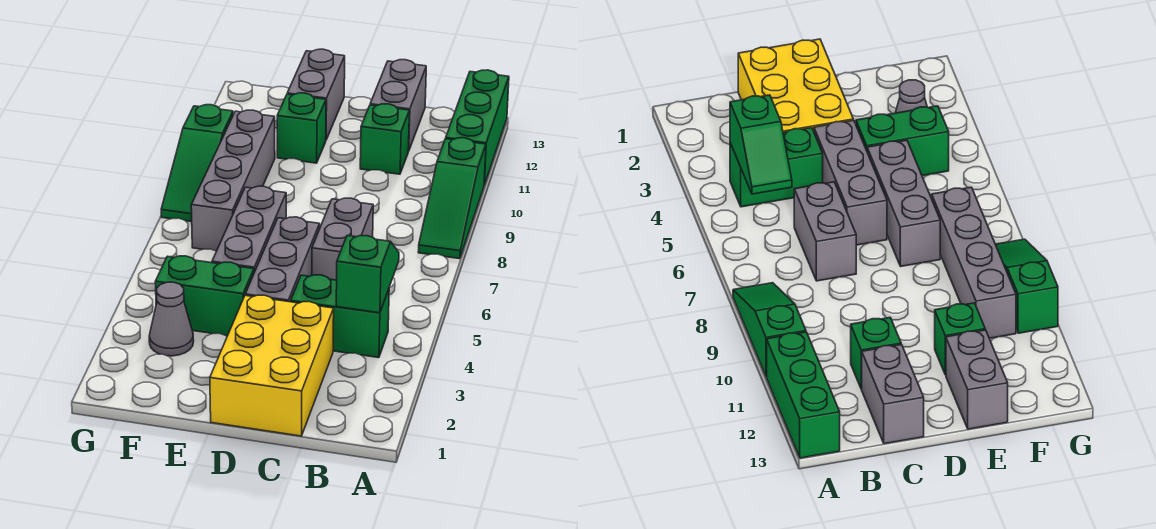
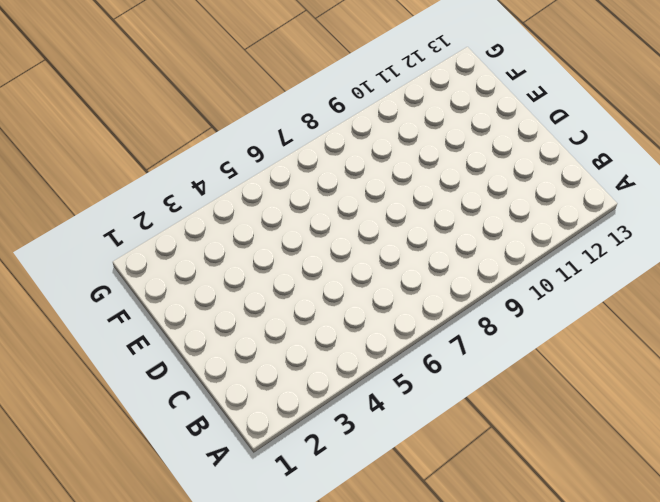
none -> green 1x3 slope [418,138,486,259]
none -> green 1x3 brick [446,70,509,185]
none -> green 1x2 brick [291,275,389,358]

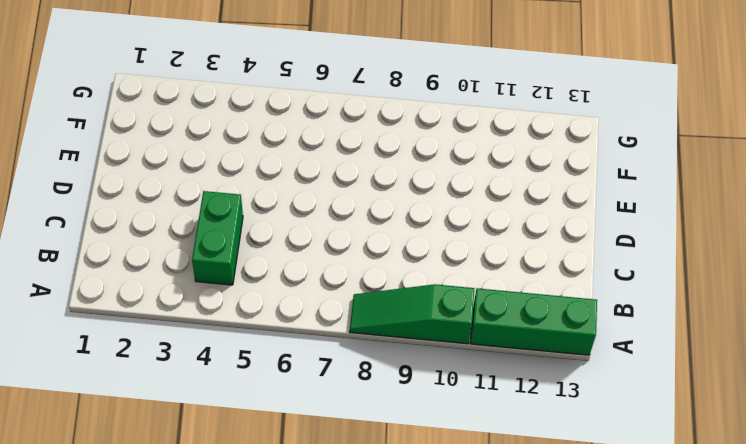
none -> yellow 2x3 brick [210,295,334,436]
none -> grey 1x2 brick [312,198,373,280]
none -> green 1x1 brick [360,104,410,174]

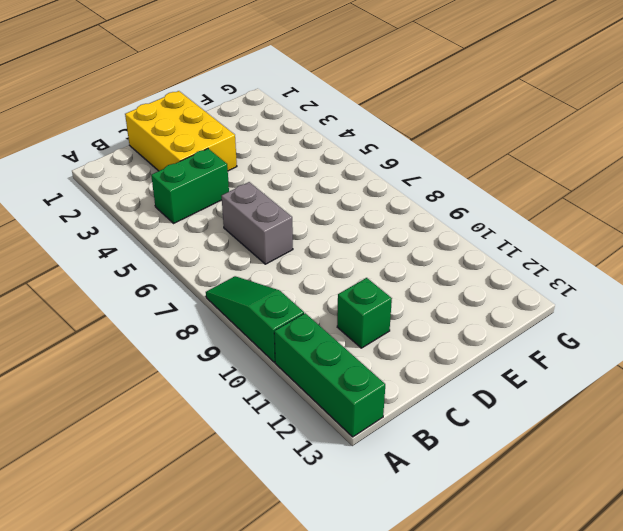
none -> grey 1x2 brick [370,60,426,151]
none -> grey 1x3 brick [245,217,320,302]
none -> green 1x2 brick [155,256,254,336]

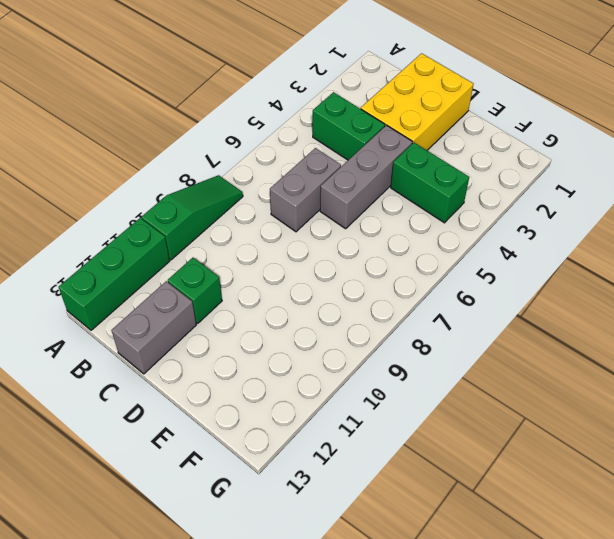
none -> grey 1x3 brick [212,186,286,273]
none -> green 1x1 brick [277,93,326,163]
none -> grey 1x2 brick [287,49,345,140]

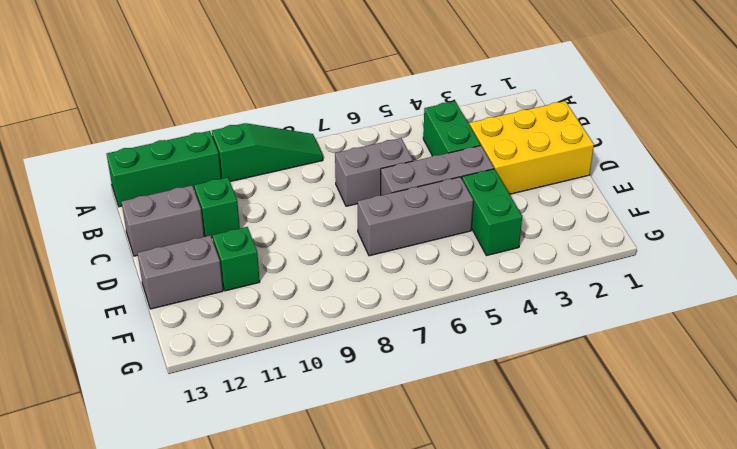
none -> grey 1x1 cone [149,282,194,356]
none -> grey 1x4 brick [191,110,275,251]
none -> green 1x3 slope [161,105,233,222]

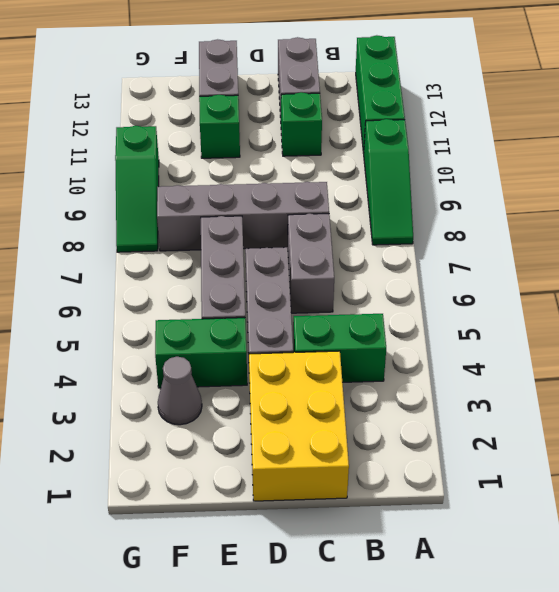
grey 1x4 brick [157,182,329,251] -> grey 1x4 brick turned to [191,110,275,251]
none -> green 1x2 slope [336,235,399,313]

